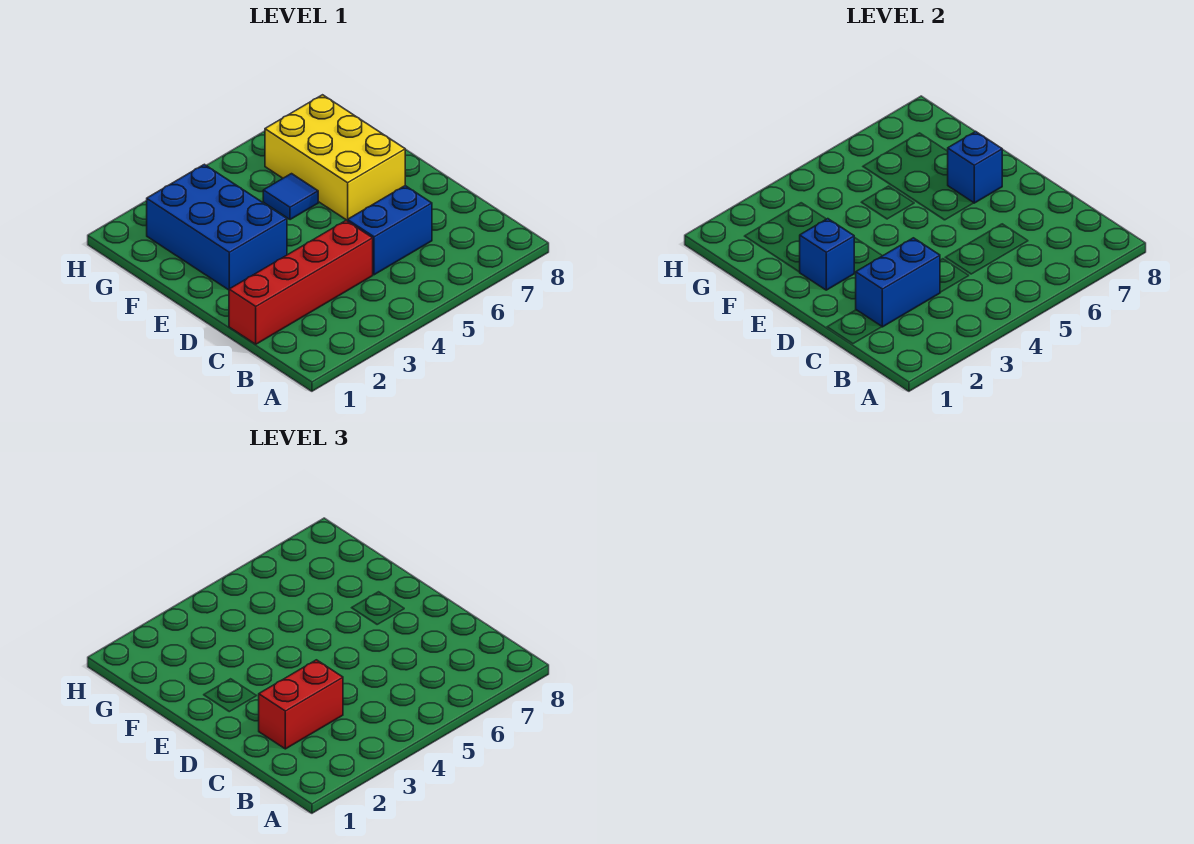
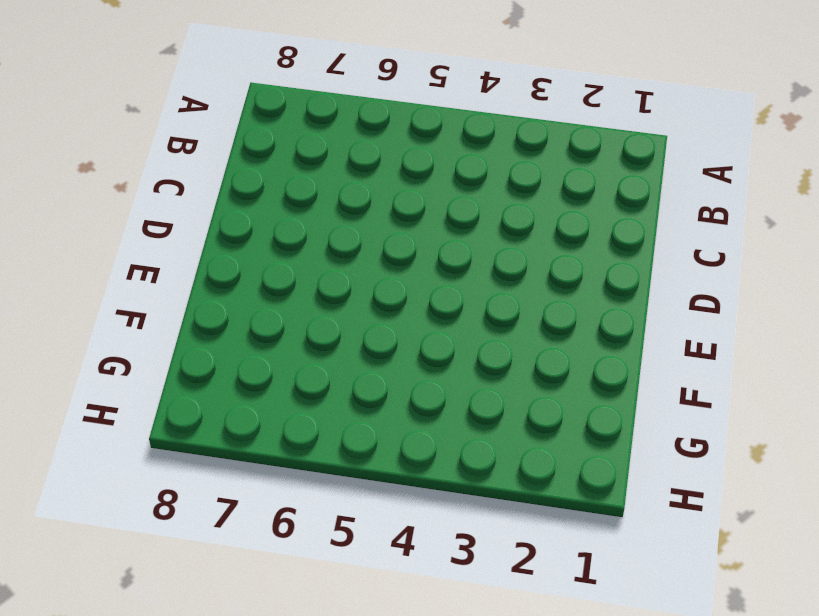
none -> red 1x4 brick [229,221,373,344]
none -> blue 1x2 brick [347,186,432,275]

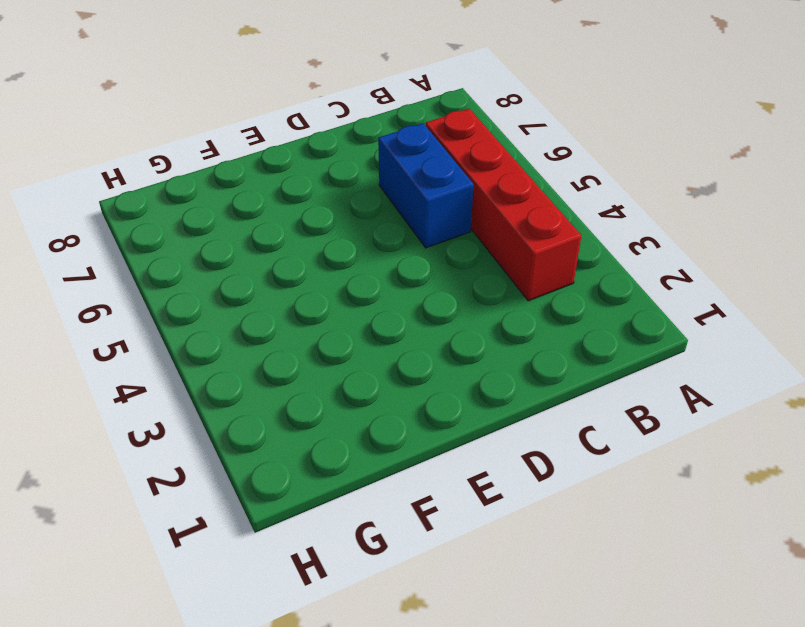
red 1x4 brick [426,109,581,301] -> red 1x4 brick moved to [229,221,373,344]
none -> blue 2x3 brick [147,164,287,290]
none -> yellow 2x3 brick [265,95,405,220]

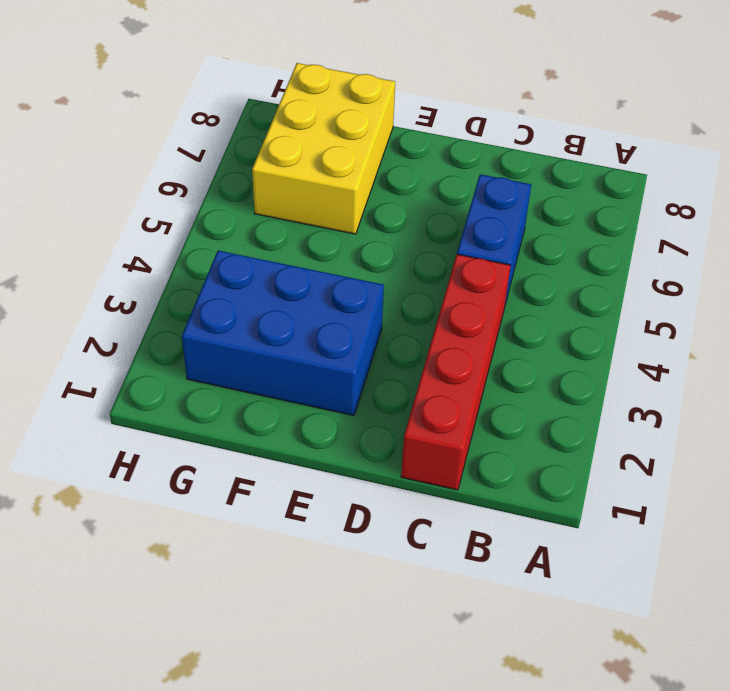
yellow 2x3 brick [252,63,395,234] -> yellow 2x3 brick turned to [265,95,405,220]
none -> blue 1x1 tile [263,174,318,220]
none -> blue 1x2 brick [855,238,940,327]

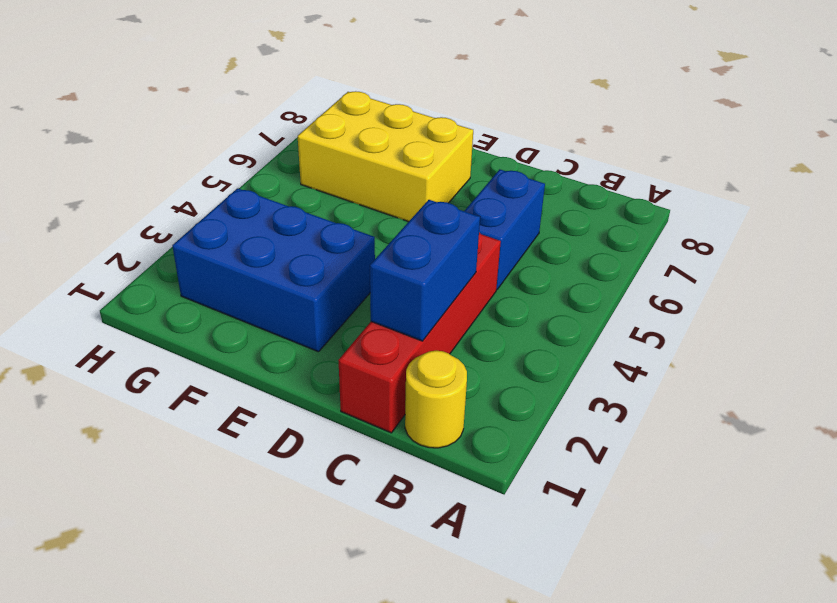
yellow 1x1 round brick [405,351,467,448] -> none
none -> blue 1x1 tile [263,174,318,220]
none -> blue 1x1 brick [800,219,854,290]

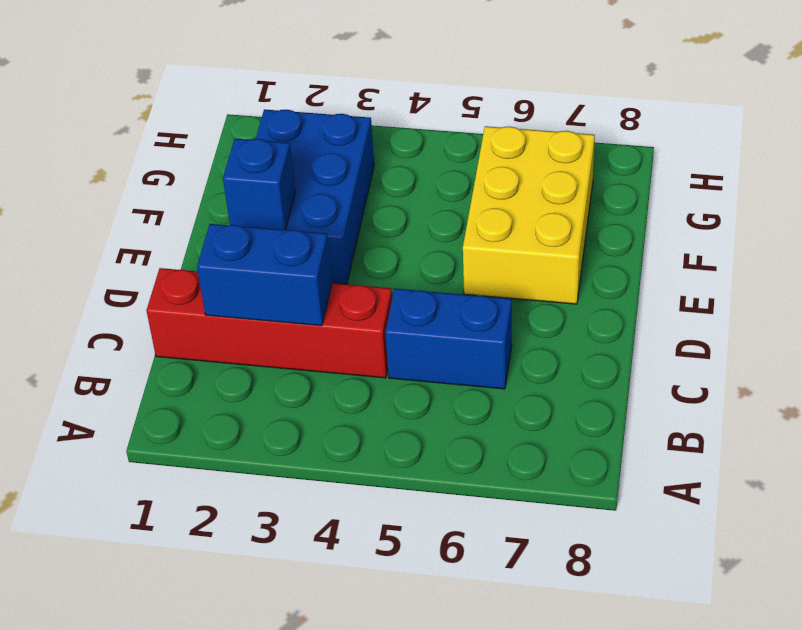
none -> blue 1x1 tile [263,174,318,220]
none -> blue 1x1 brick [948,131,1002,203]

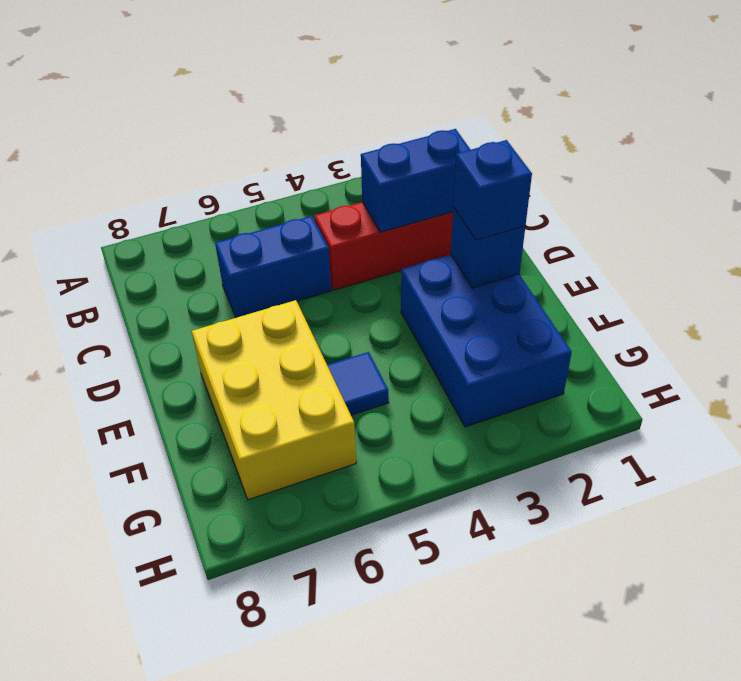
blue 1x1 brick [453,140,532,240] -> blue 1x1 brick moved to [948,131,1002,203]
none -> red 1x2 brick [259,660,343,749]

